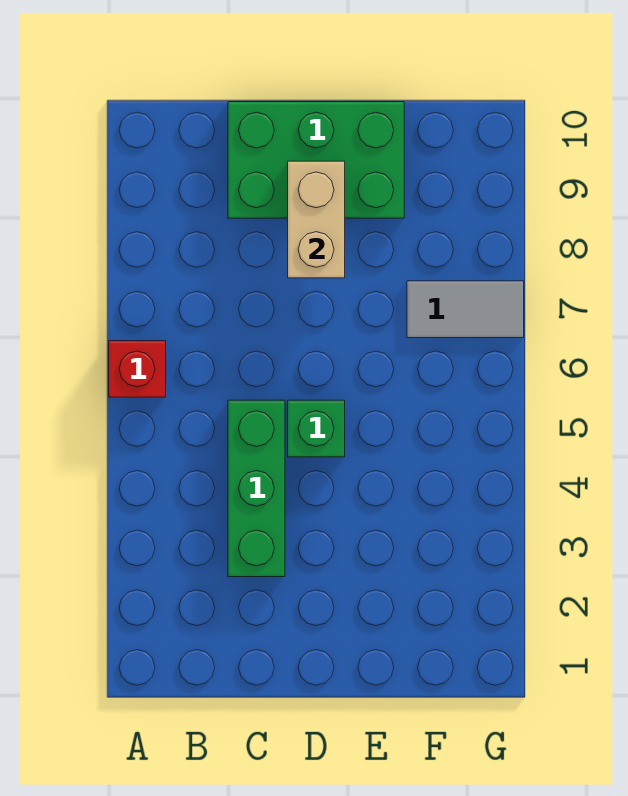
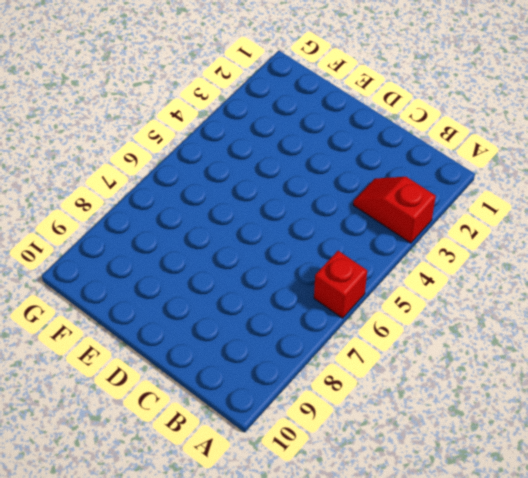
red 1x2 slope [353,177,436,243] -> none
none -> green 1x3 brick [228,400,285,577]
none -> green 2x3 brick [228,102,404,218]

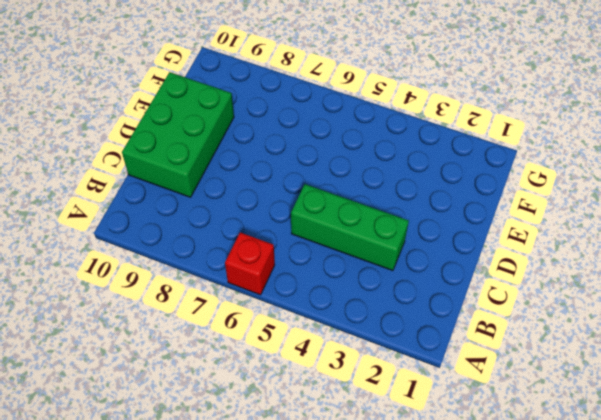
none -> green 1x1 brick [288,400,345,457]
none -> grey 1x2 tile [407,281,524,338]

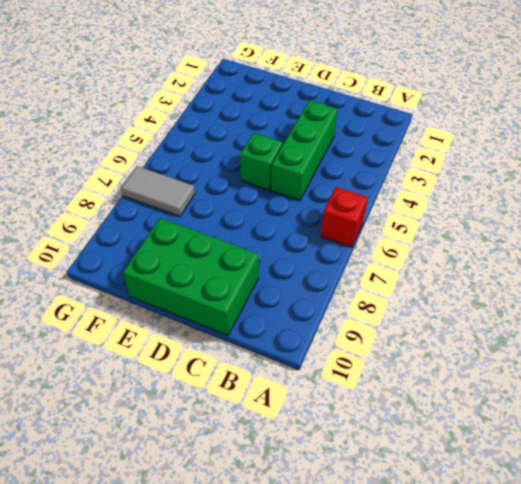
none -> tan 1x2 brick [288,161,345,278]

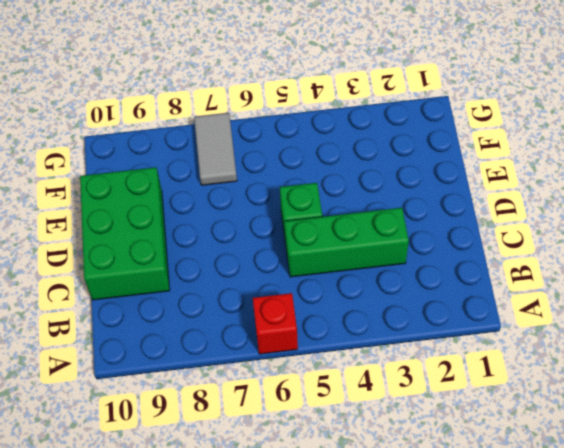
none -> tan 1x2 brick [288,161,345,278]

